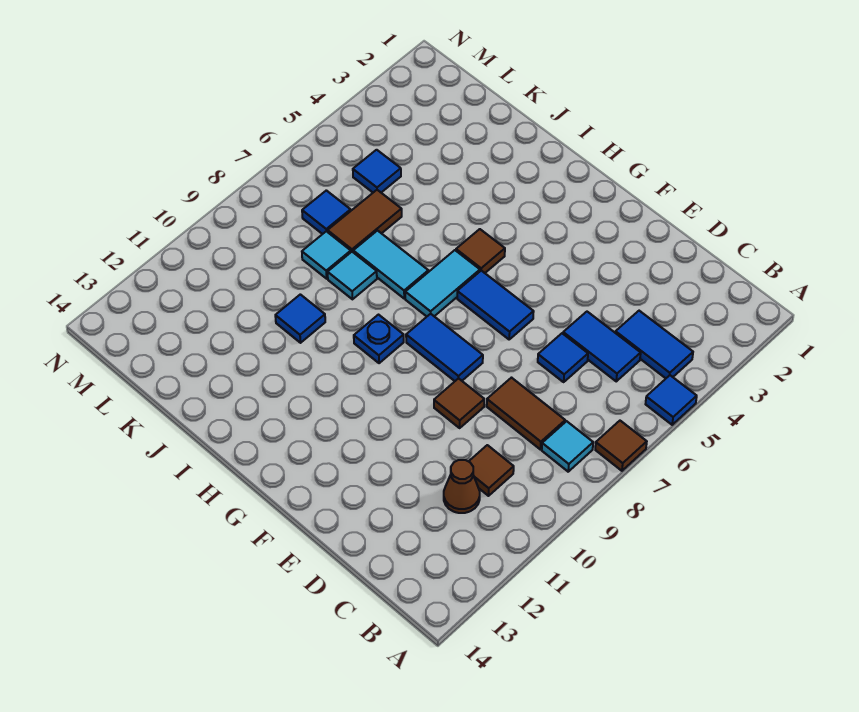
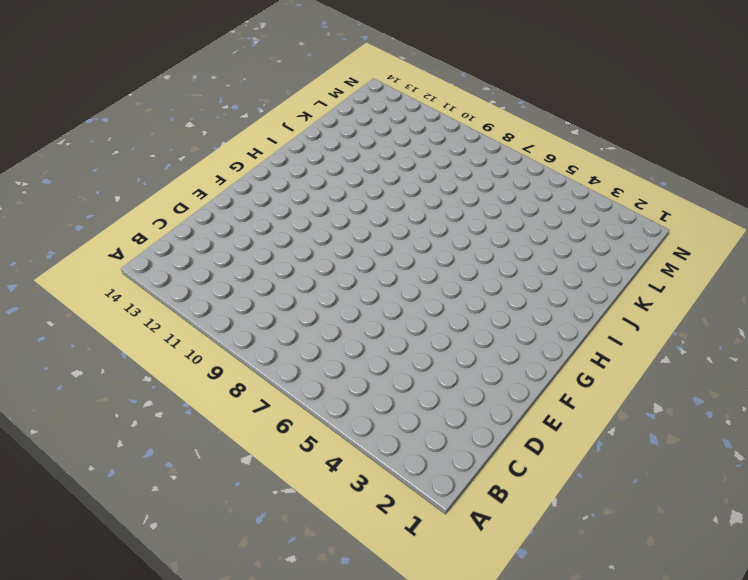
none -> blue 1x1 tile [646,375,697,425]
none -> brown 1x1 tile [595,421,647,471]
none -> blue 1x2 tile [615,311,693,378]

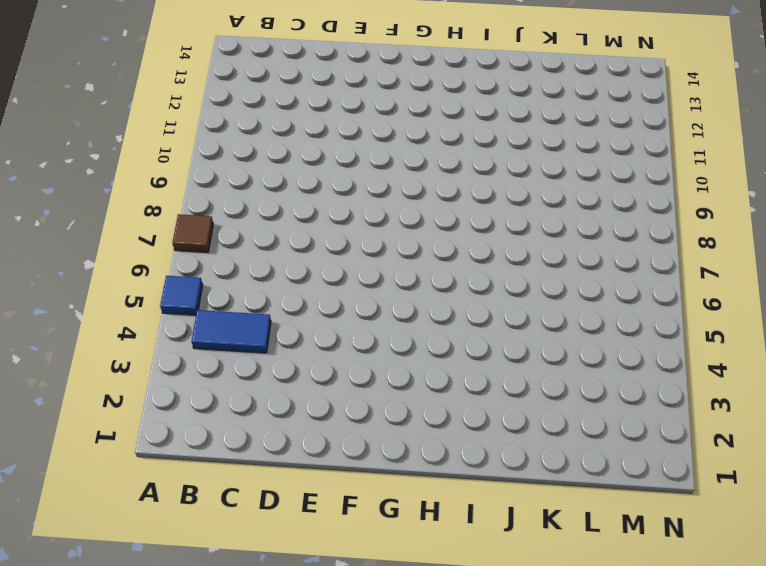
none -> cyan 1x1 tile [542,421,593,472]
none -> blue 1x2 tile [563,312,641,381]
none -> brown 1x2 tile [487,378,565,449]

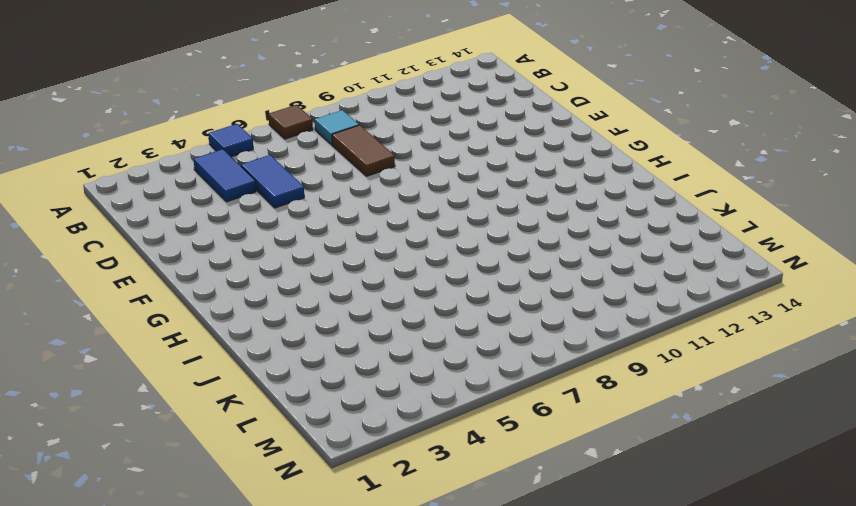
none -> brown 1x1 tile [469,445,514,496]
none -> brown 1x1 cone [444,460,480,513]
none -> blue 1x1 tile [538,333,588,382]

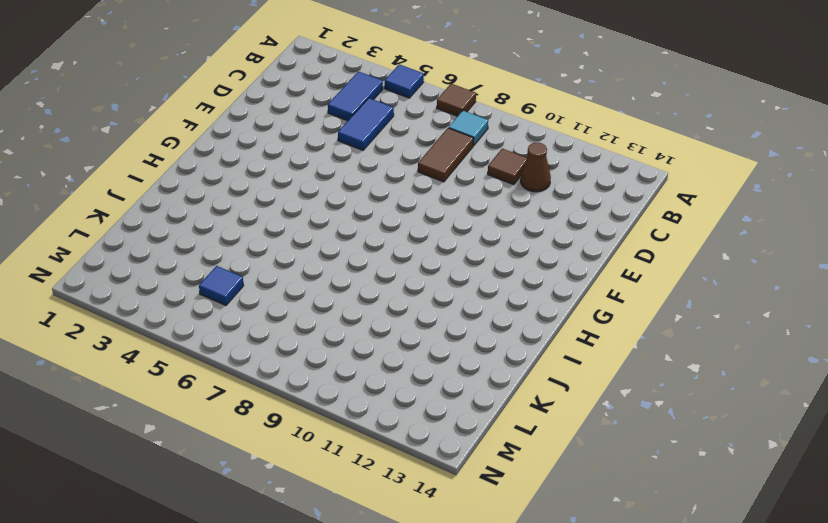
none -> blue 1x1 tile [538,333,588,382]
none -> brown 1x1 tile [434,378,484,428]
none -> blue 1x2 tile [457,271,534,339]

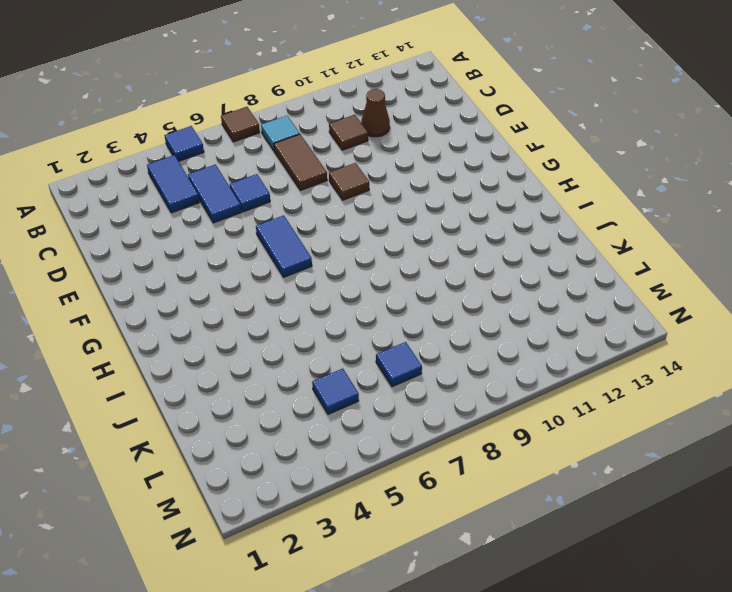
none -> blue 1x2 tile [406,314,483,381]
none -> brown 1x1 tile [456,229,505,273]
none -> cyan 1x2 tile [405,250,480,316]

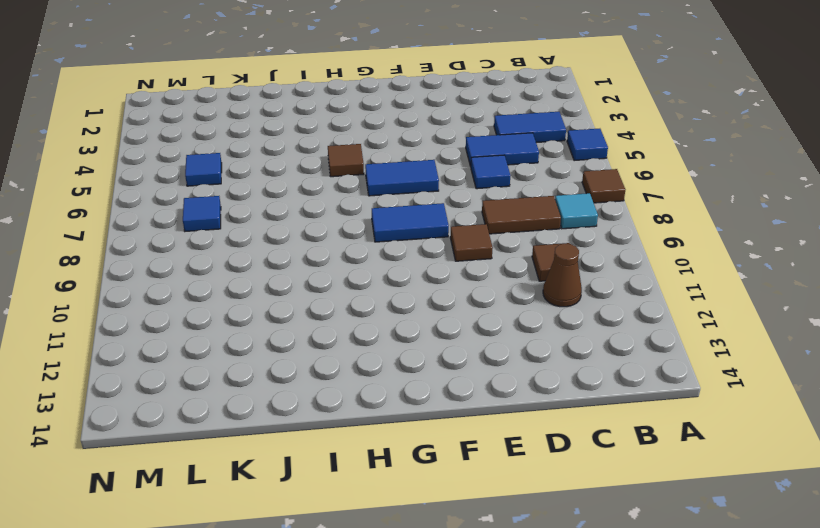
none -> cyan 1x2 tile [405,250,480,316]
none -> blue 1x1 plate [354,315,404,363]
none -> cyan 1x2 tile [353,231,428,298]

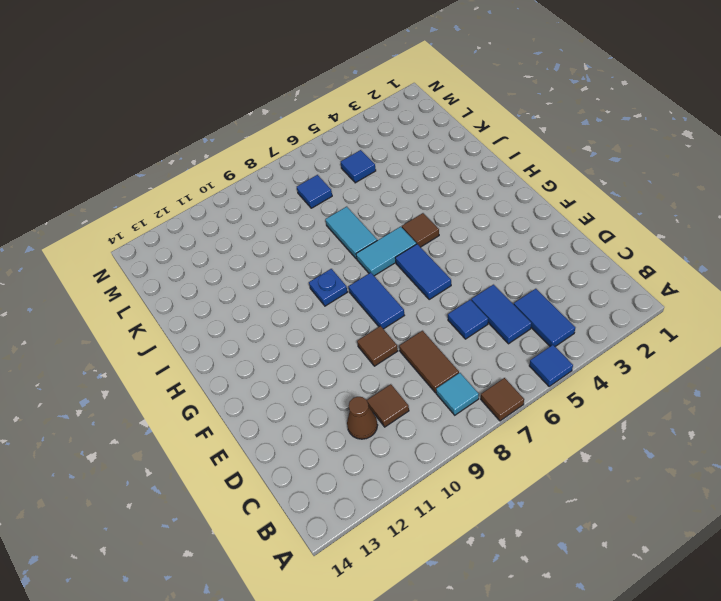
none -> cyan 1x1 tile [328,252,377,299]
none -> blue 1x1 tile [275,294,325,343]
none -> brown 1x2 tile [328,190,402,252]

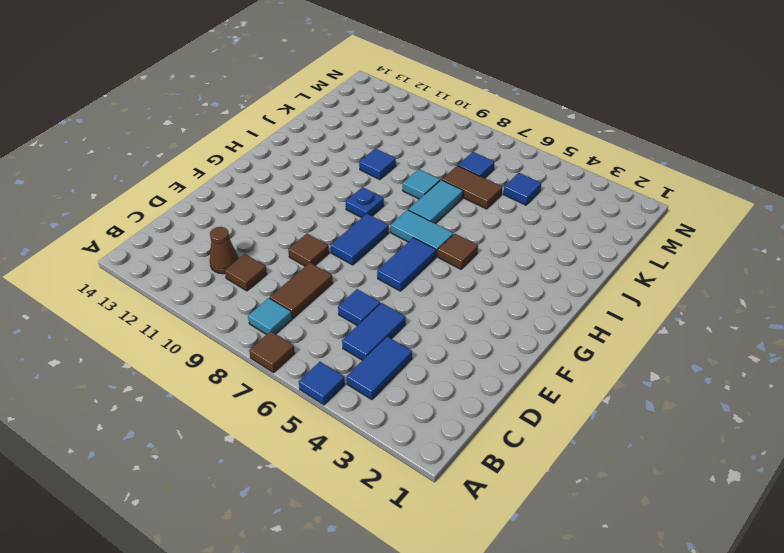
none -> cyan 1x1 tile [302,231,351,279]

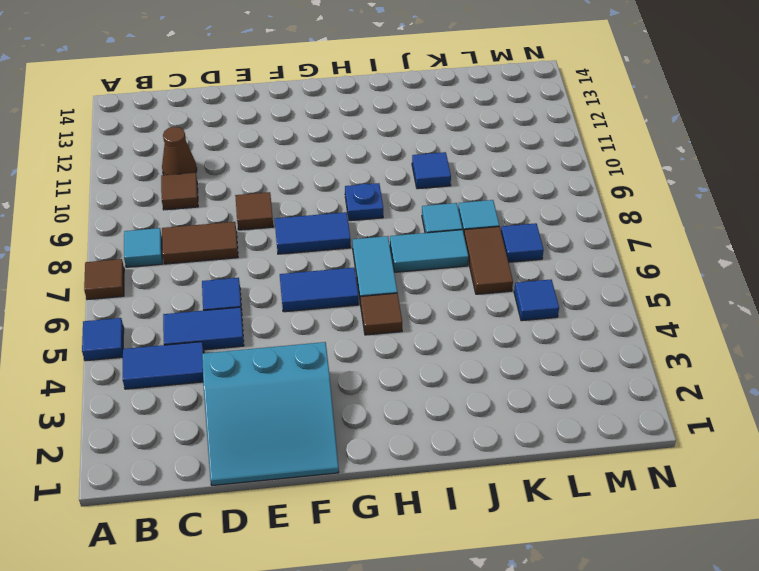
cyan 3x3 slope [202,342,339,486] -> none

